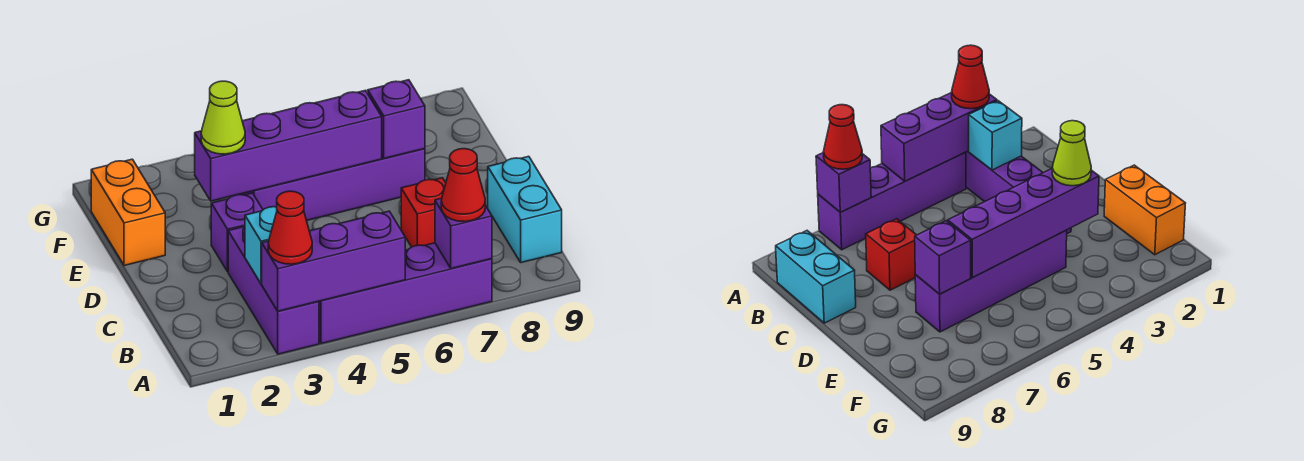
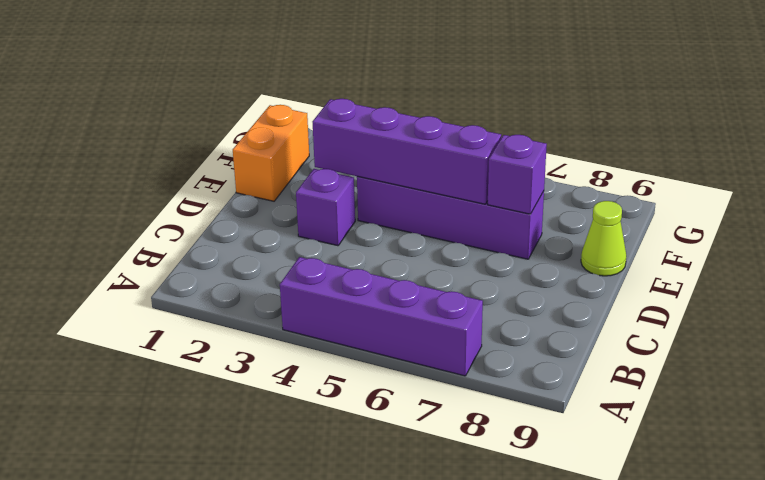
lime 1x1 cone [581,201,626,276] -> lime 1x1 cone moved to [201,81,245,154]
none -> purple 1x3 brick [228,227,319,354]
none -> cyan 1x2 brick [488,156,562,263]
none -> red 1x1 brick [401,178,446,247]

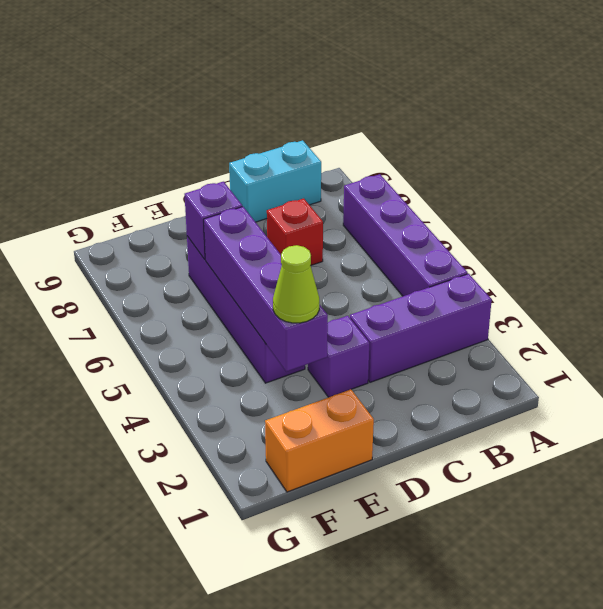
none -> purple 1x3 brick [262,211,405,311]
none -> purple 1x1 brick [435,198,492,269]
none -> cyan 1x1 brick [245,207,277,284]

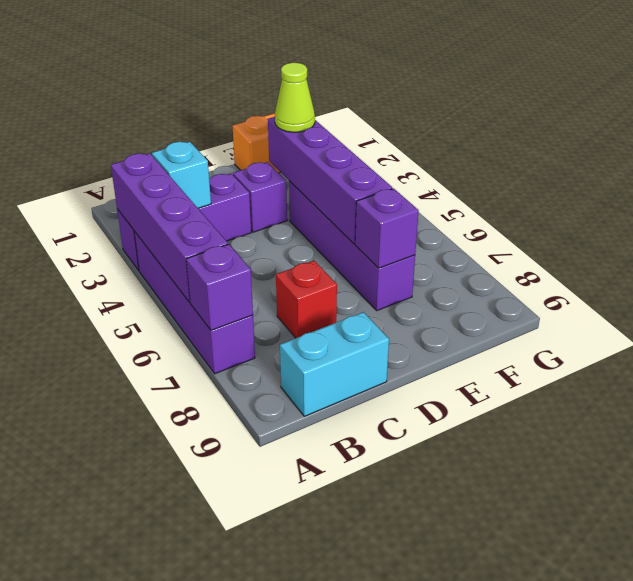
purple 1x4 brick [111,153,228,303] -> purple 1x3 brick [262,211,405,311]
none -> red 1x1 cone [268,191,312,264]
none -> red 1x1 cone [441,149,485,222]

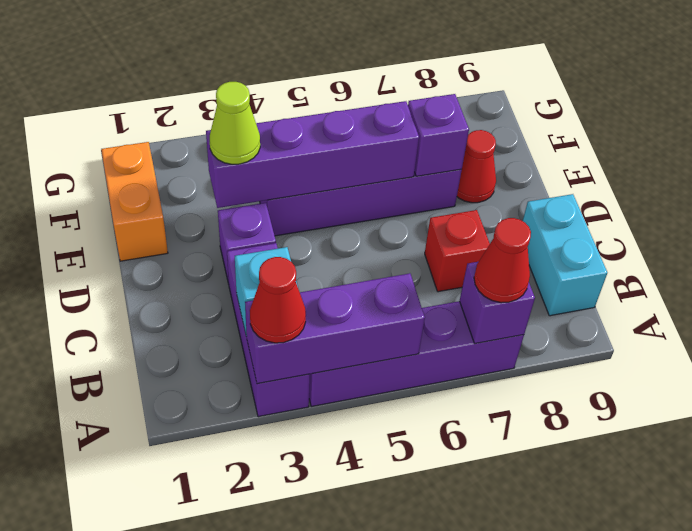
red 1x1 cone [457,130,496,203] -> none

